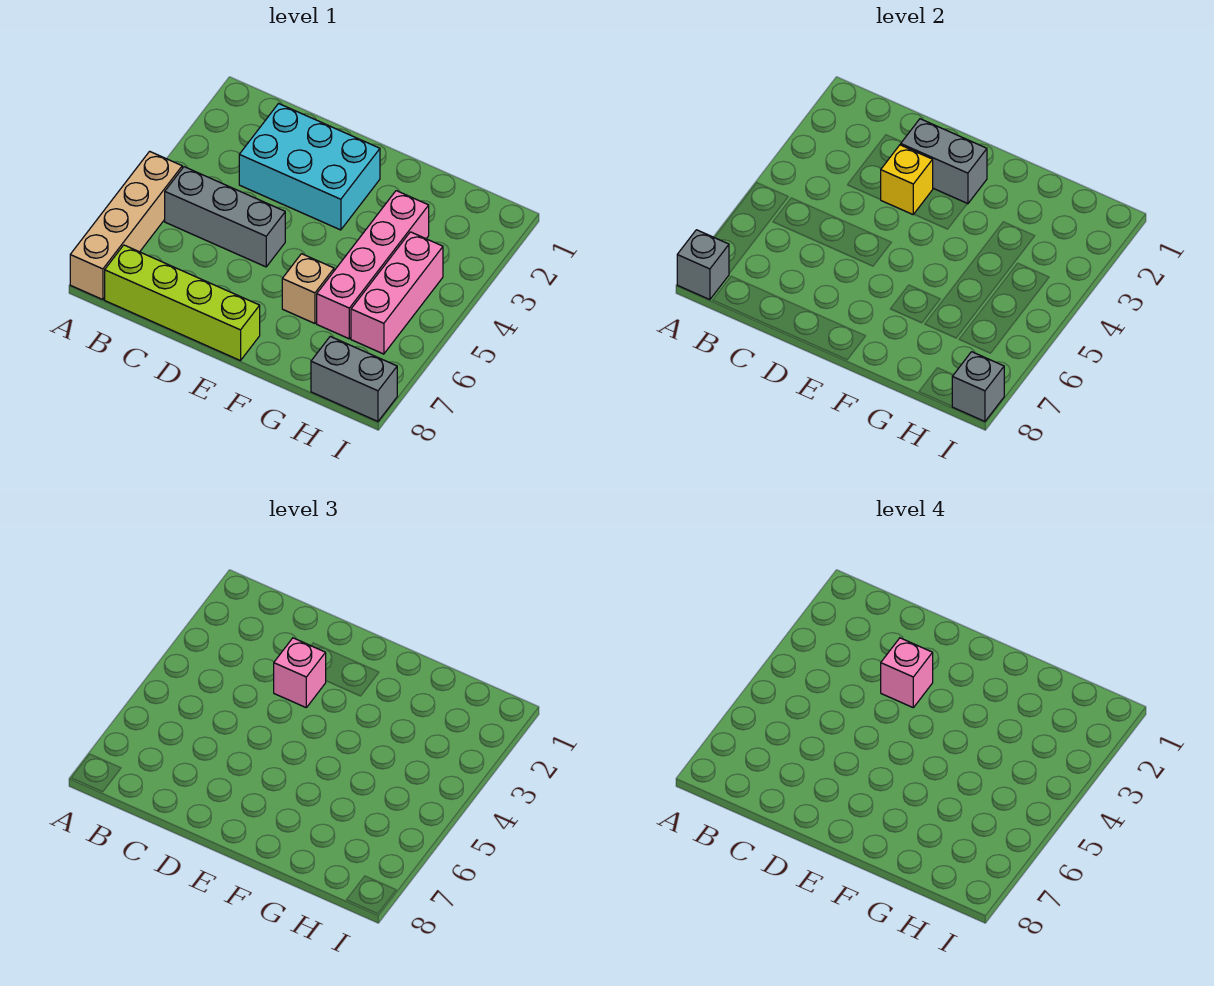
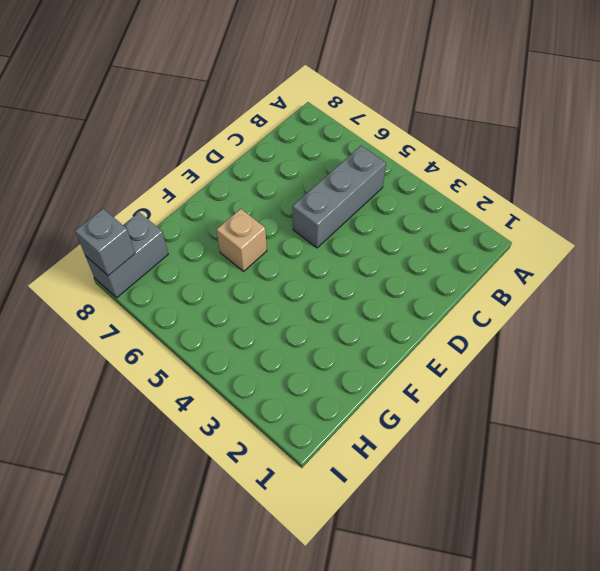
none -> tan 1x4 brick [70,151,182,300]
none -> lime 1x4 brick [105,245,260,361]
none -> cyan 2x3 brick [239,104,380,230]

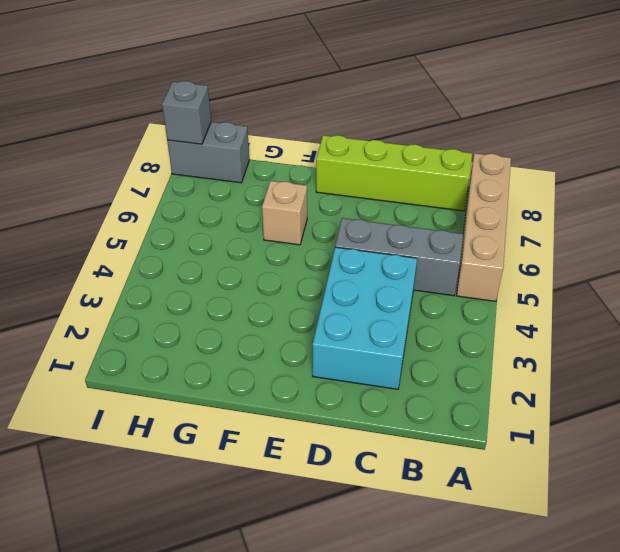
cyan 2x3 brick [312,247,417,389] -> cyan 2x3 brick turned to [239,104,380,230]
none -> pink 1x4 brick [317,191,429,339]
none -> pink 1x3 brick [351,232,443,354]
none -> grey 1x1 brick [677,230,729,300]

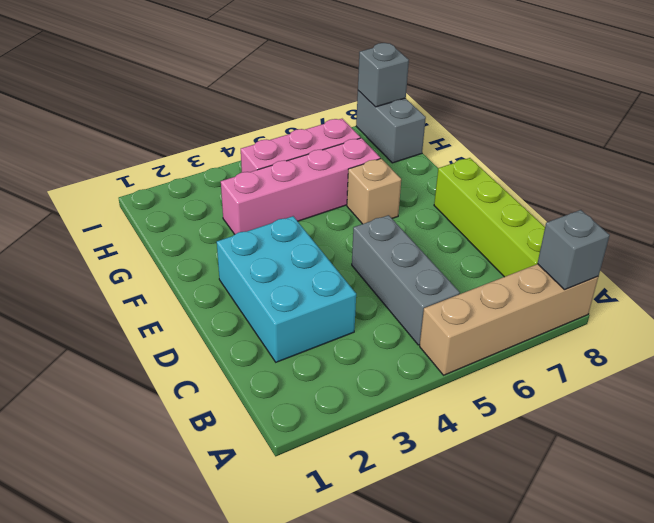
none -> grey 1x2 brick [901,119,987,204]
none -> yellow 1x1 brick [880,145,933,214]
none -> pink 1x1 brick [274,638,326,707]

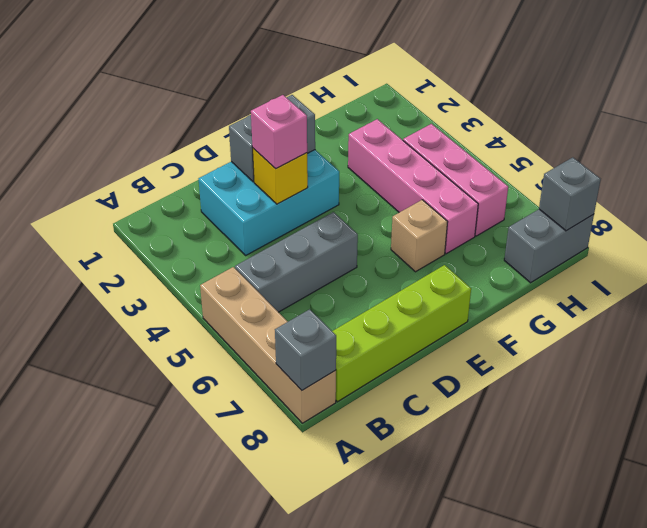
none -> pink 1x1 brick [881,638,933,707]

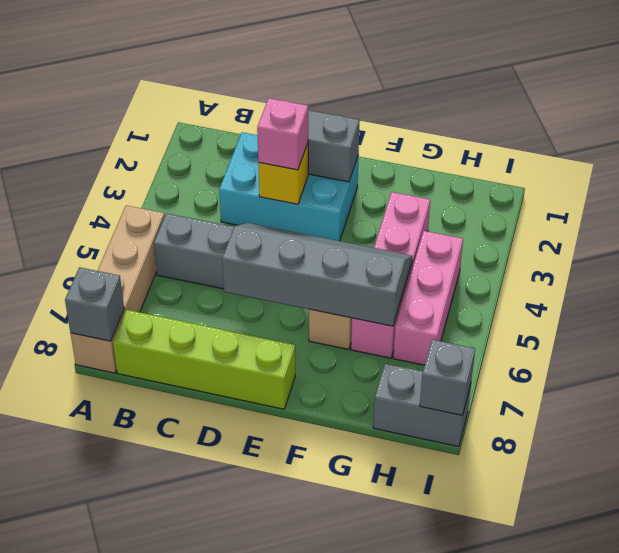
grey 2x4 slope [222,223,412,326] -> none
none -> pink 1x1 brick [881,638,933,707]

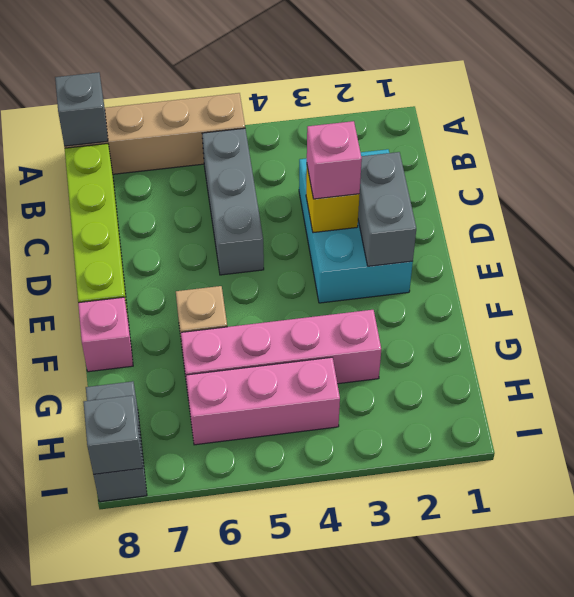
pink 1x1 brick [78,297,133,372] -> pink 1x1 brick moved to [881,638,933,707]

